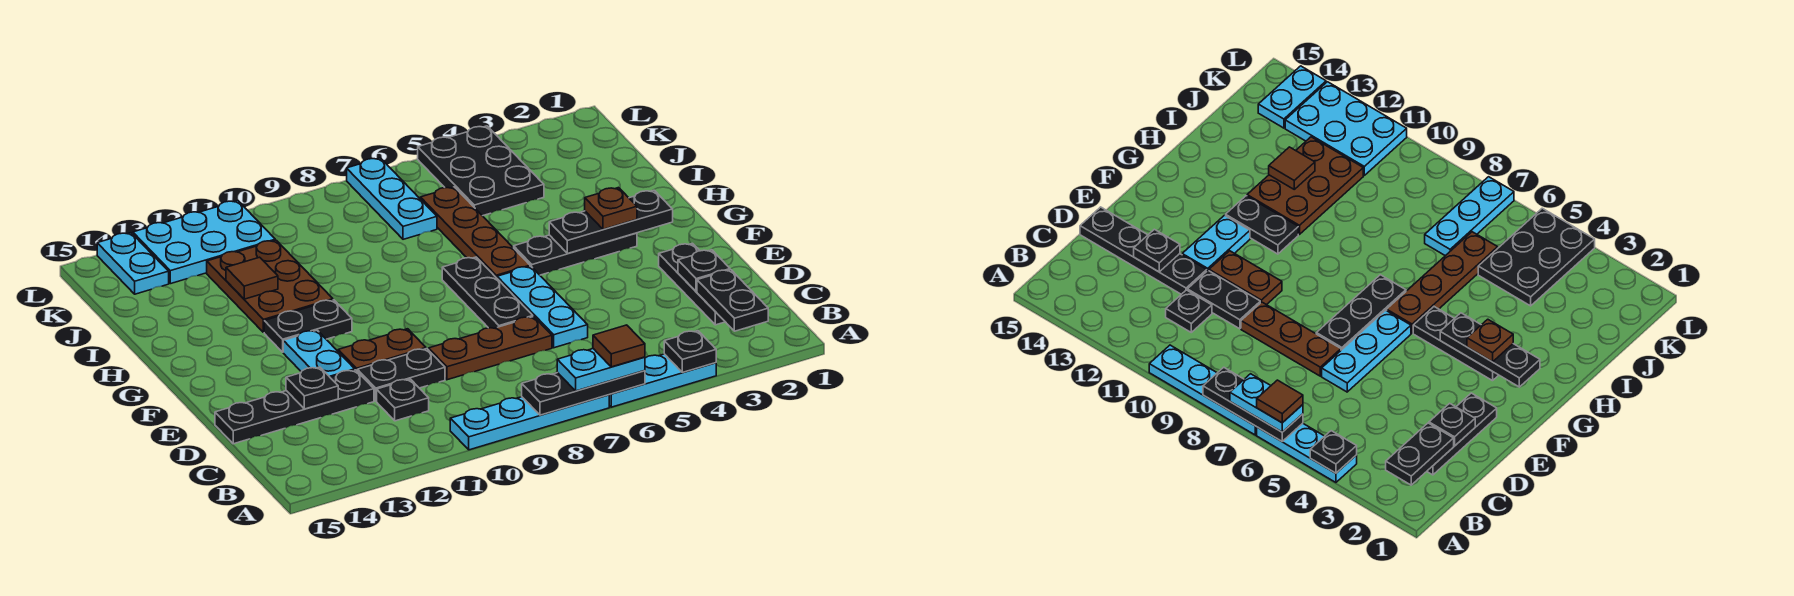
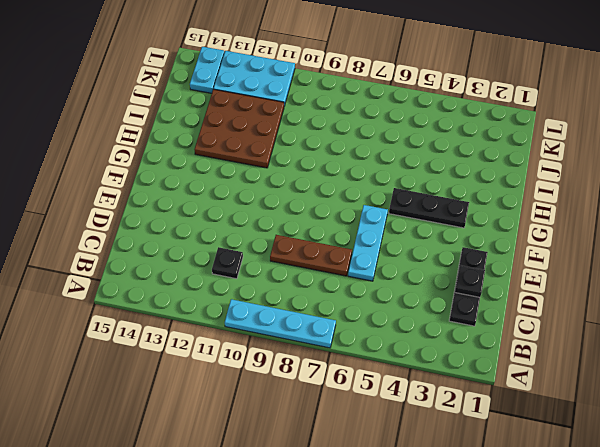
brown 3x3 plate [195,89,284,168] -> brown 2x3 plate [207,240,333,332]
none -> cyan 1x3 plate [609,354,716,407]
none -> black 1x2 plate [357,349,445,401]
none -> black 1x4 plate [215,370,374,444]

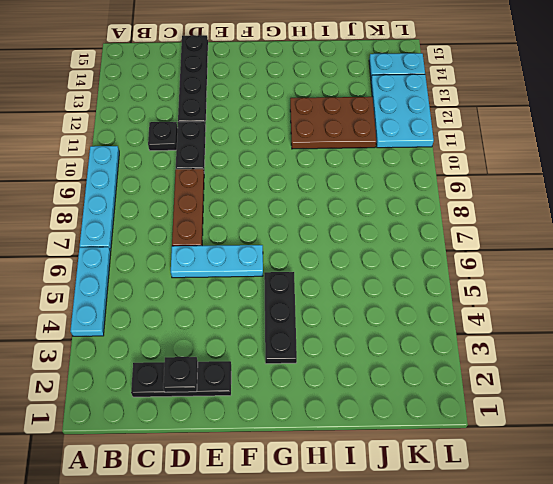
none -> black 1x3 plate [442,257,533,328]
none -> brown 1x2 plate [338,329,426,371]
none -> cyan 1x2 plate [283,330,355,377]

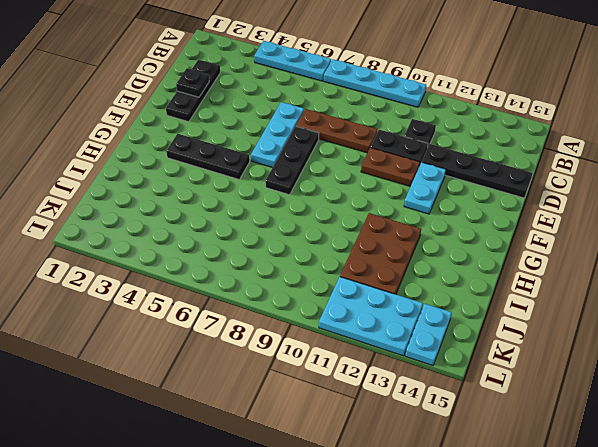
none -> brown 1x4 plate [420,187,530,278]
none -> black 1x2 plate [264,300,352,352]
none -> black 2x3 plate [418,126,544,216]

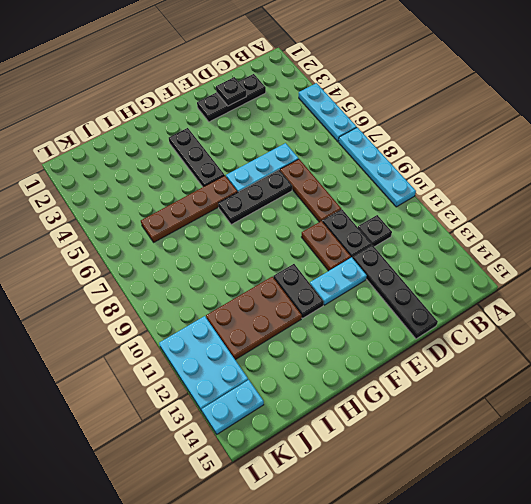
none -> black 2x3 plate [418,126,544,216]
none -> cyan 1x3 plate [347,158,437,239]
none -> black 1x1 plate [664,331,716,372]

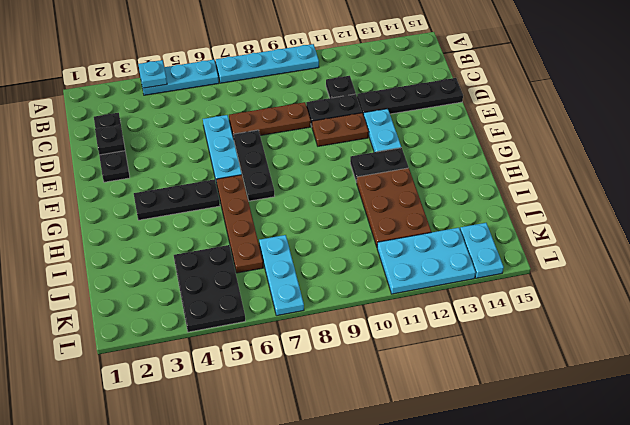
cyan 1x1 plate [138,60,167,88] -> black 1x1 plate [664,331,716,372]
none -> black 1x3 plate [522,371,645,415]
none -> black 1x2 plate [697,270,768,331]
none -> black 1x1 plate [286,367,338,409]

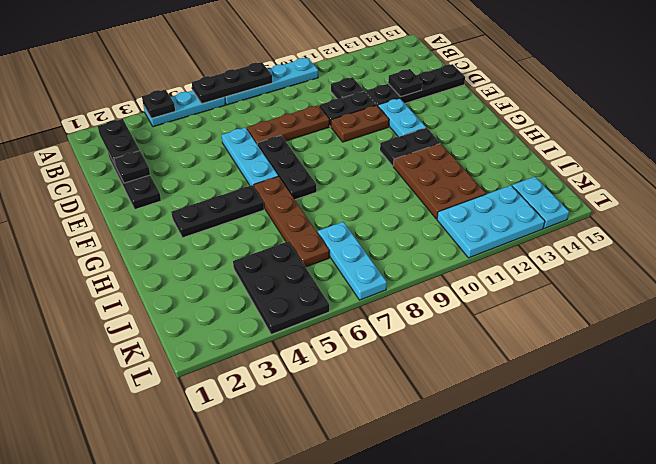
none -> black 1x3 plate [549,190,673,254]
none -> brown 1x1 tile [226,257,278,299]
none -> cyan 1x2 plate [557,349,645,391]

